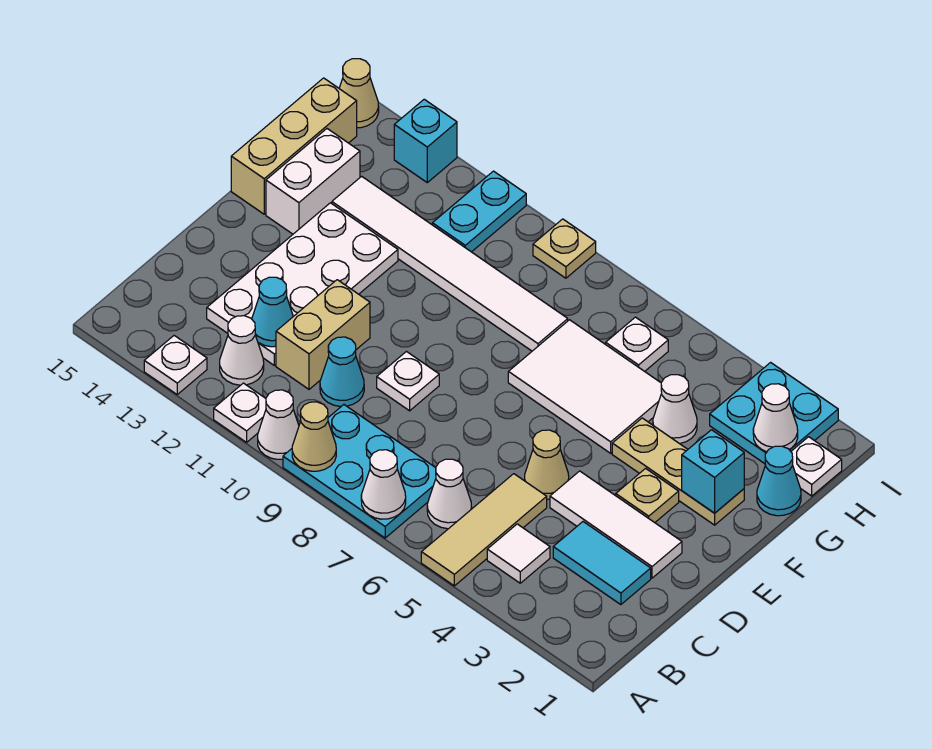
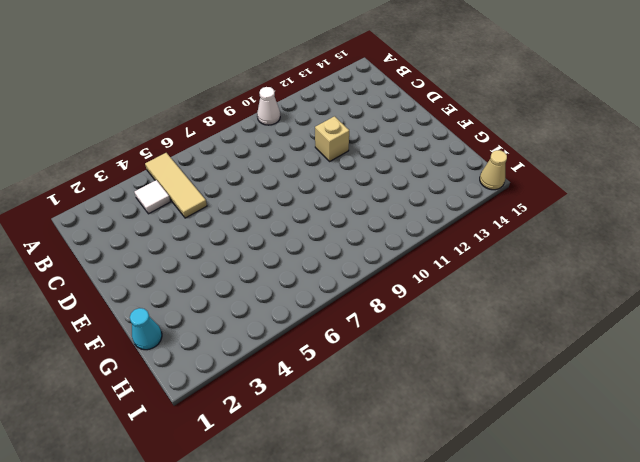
tan 1x1 brick [315,116,349,161] -> tan 1x2 brick [276,280,370,389]
none -> cyan 2x3 plate [283,405,436,538]
none -> white 1x1 plate [214,383,266,442]
none -> white 1x1 plate [144,336,207,394]
none -> white 1x1 cone [427,459,472,529]

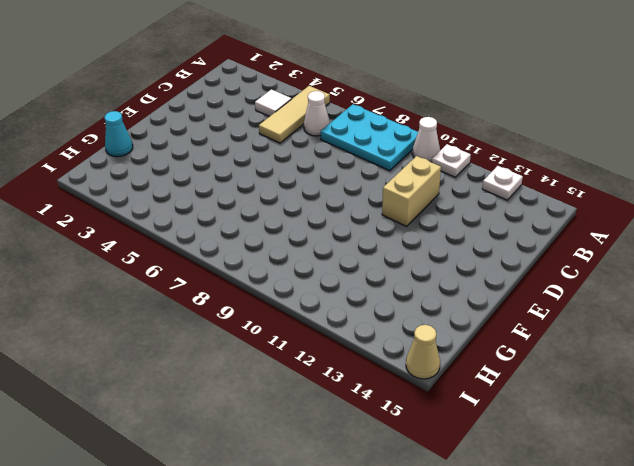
none -> white 1x1 cone [220,316,264,385]
none -> cyan 1x2 tile [553,522,651,605]
none -> cyan 1x1 cone [320,337,364,406]
none -> white 2x4 plate [207,203,398,365]

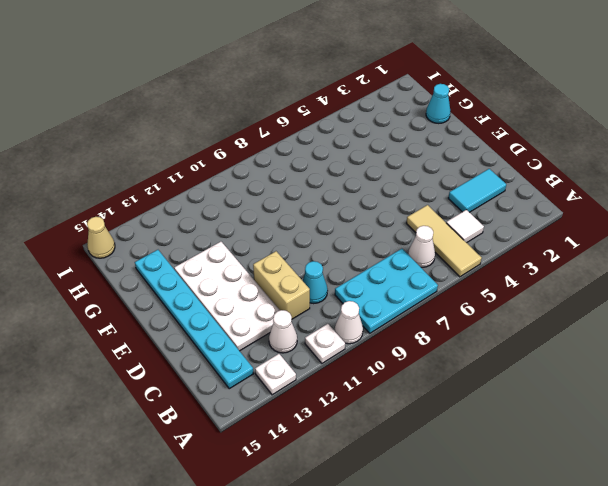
cyan 1x6 plate [135,250,254,389] -> white 1x2 brick [266,129,360,234]
none -> white 1x3 tile [550,471,682,578]
none -> tan 1x1 cone [525,430,569,499]
none -> white 1x1 plate [377,352,439,411]
none -> tan 1x1 plate [616,468,679,523]

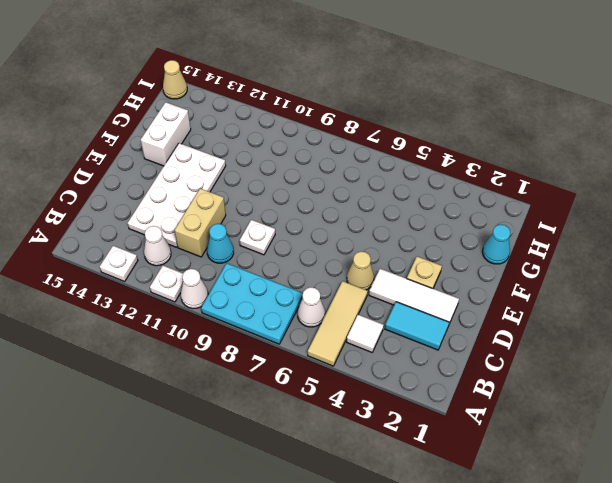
none -> tan 1x3 plate [612,418,744,525]
none -> white 2x3 tile [508,320,662,453]
none -> tan 1x3 brick [231,78,357,214]
none -> white 1x1 cone [653,375,697,444]

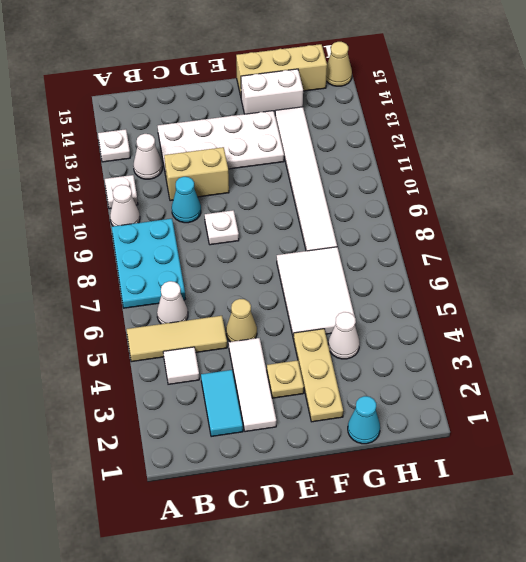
none -> white 1x1 plate [791,437,842,496]
none -> cyan 2x2 plate [710,362,838,464]
none -> white 1x1 plate [606,317,668,371]
none -> cyan 1x2 plate [432,171,526,252]

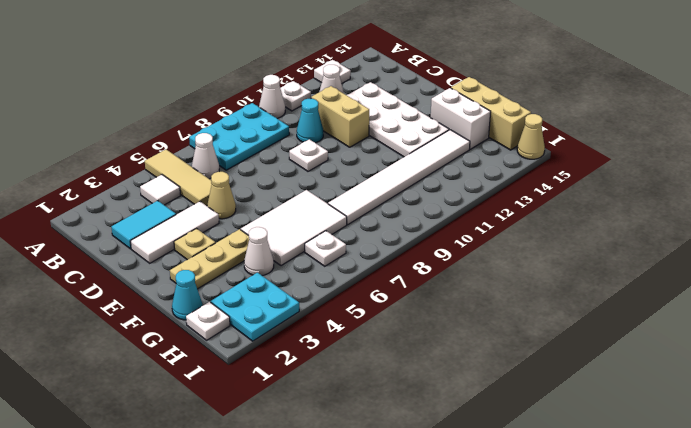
none -> cyan 1x2 plate [432,171,526,252]
none -> tan 1x1 plate [533,219,596,278]
none -> cyan 1x1 brick [394,99,457,182]
none -> white 1x1 cone [361,450,406,519]

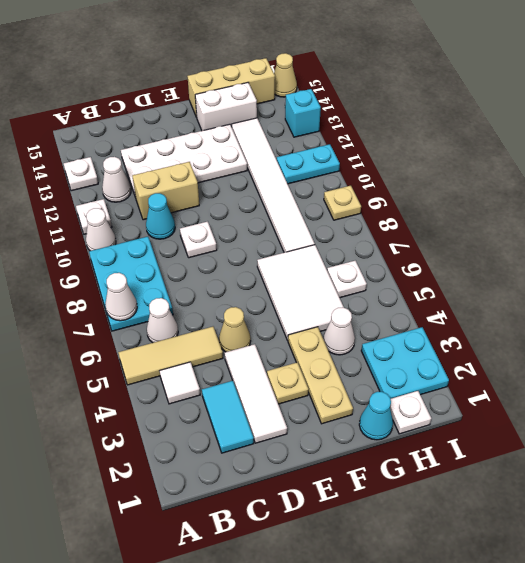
none -> tan 1x1 cone [292,402,336,471]
none -> cyan 1x1 cone [252,277,293,347]
none -> cyan 1x1 brick [682,430,744,513]
none -> white 1x1 cone [753,384,798,452]

